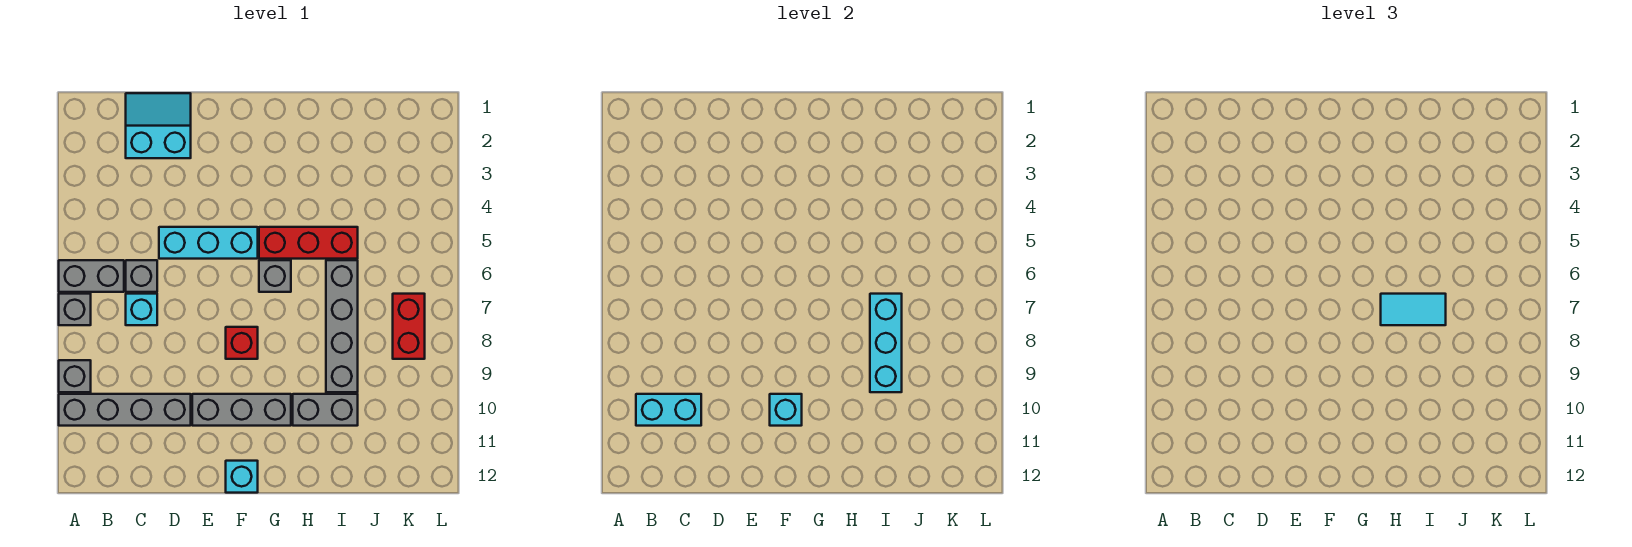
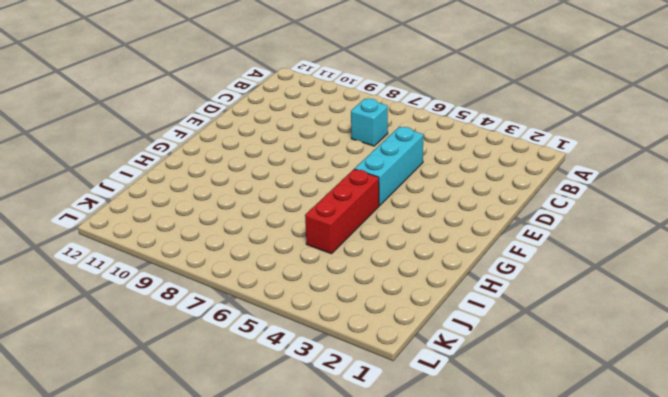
none -> grey 1x2 brick [59,260,124,292]
none -> grey 1x1 brick [59,294,91,325]
none -> grey 1x1 brick [59,360,91,392]

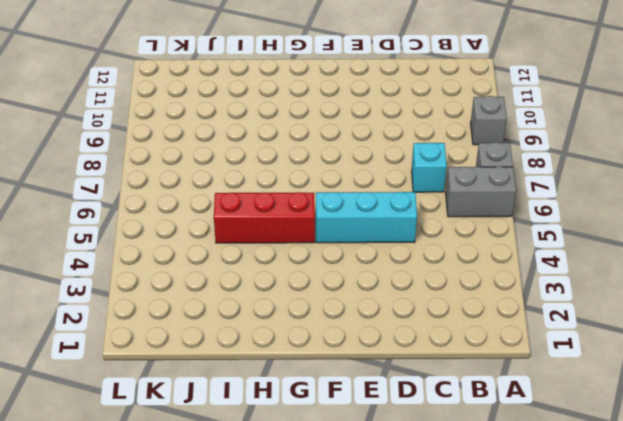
none -> grey 1x4 brick [59,394,191,426]
none -> cyan 2x2 slope [126,93,191,158]
none -> grey 1x1 brick [126,260,157,292]

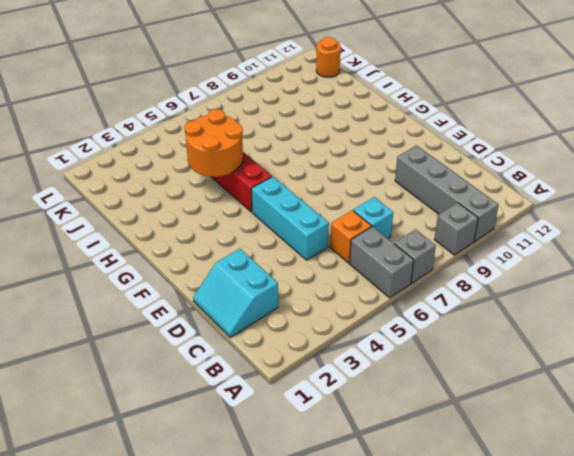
orange 1x1 brick [330,210,371,263] -> grey 1x1 brick [126,260,157,292]
orange 2x2 round brick [184,109,243,177] -> none
orange 1x1 round brick [316,37,341,77] -> none
none -> grey 1x3 brick [192,394,291,426]
none -> red 1x1 brick [226,327,258,359]
none -> cyan 1x1 brick [226,461,258,493]

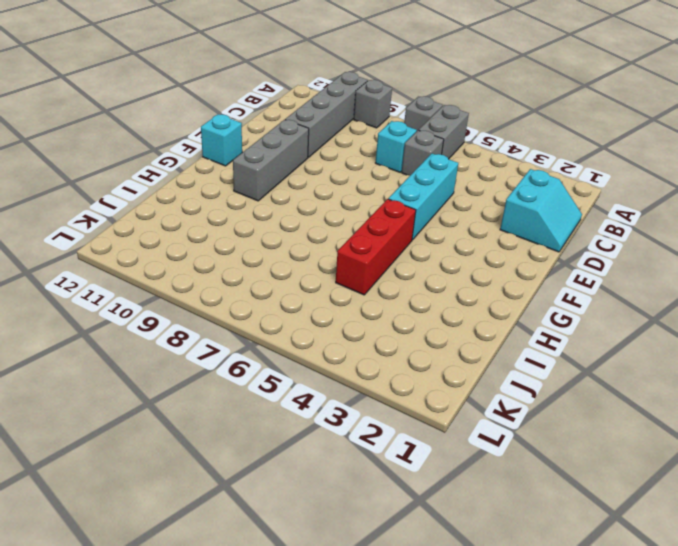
none -> red 1x1 brick [226,327,258,359]
none -> grey 1x1 brick [259,260,291,292]
none -> grey 1x2 brick [293,394,358,426]

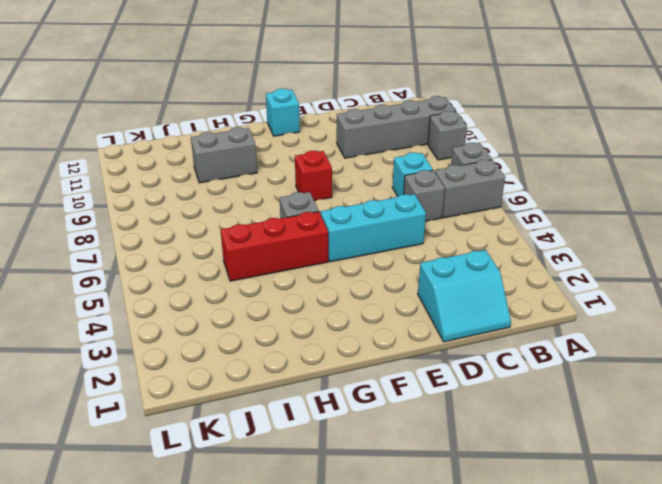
none -> grey 1x3 brick [192,394,291,426]
none -> grey 1x4 brick [326,260,358,392]
none -> red 1x2 brick [393,294,425,359]

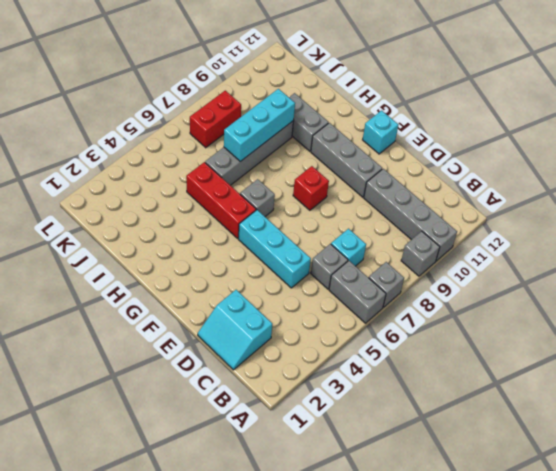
none -> cyan 1x2 brick [636,394,701,426]
none -> cyan 1x1 brick [770,394,802,426]
none -> cyan 1x2 tile [1381,294,1446,325]

